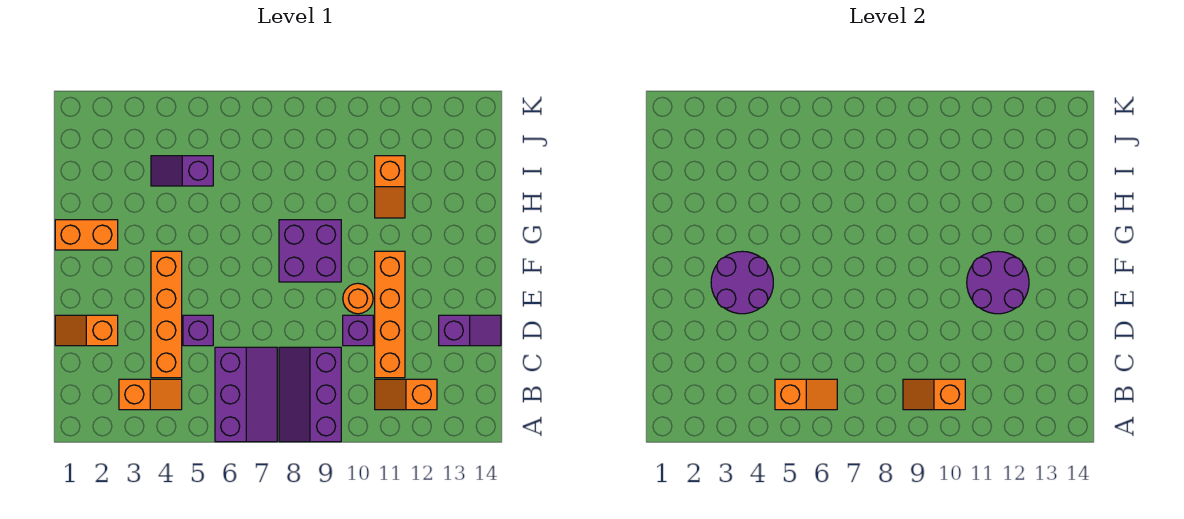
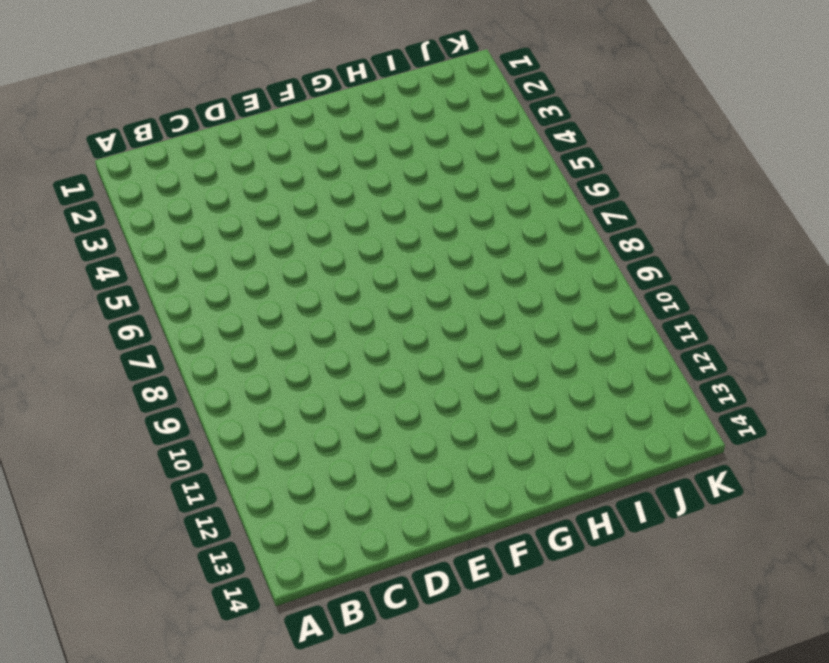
none -> purple 2x3 slope [215,347,277,442]
none -> purple 2x3 slope [279,347,341,442]
none -> orange 1x2 slope [119,379,182,410]

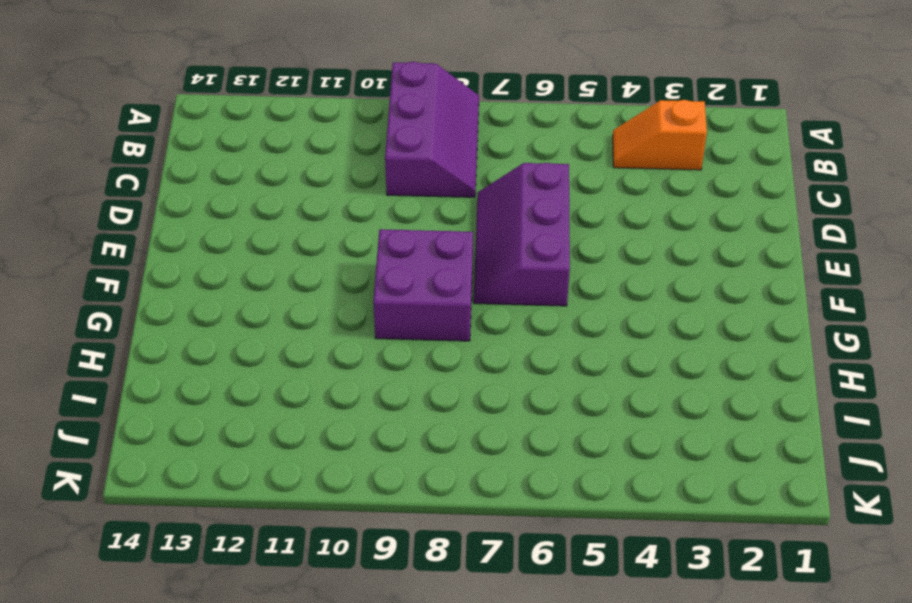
purple 2x3 slope [474,163,570,306] -> purple 2x3 slope moved to [215,347,277,442]
none -> orange 1x2 slope [375,379,437,410]
none -> orange 1x4 brick [151,251,182,378]
none -> orange 1x4 brick [375,251,405,378]

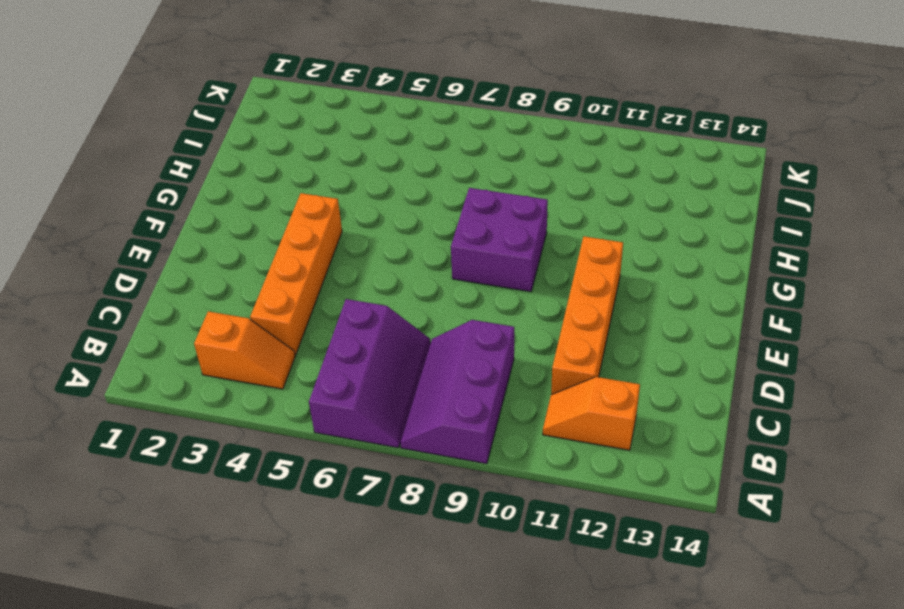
none -> orange 1x2 slope [55,315,118,346]
none -> purple 1x1 brick [183,315,213,346]
none -> purple 1x1 brick [343,315,373,346]

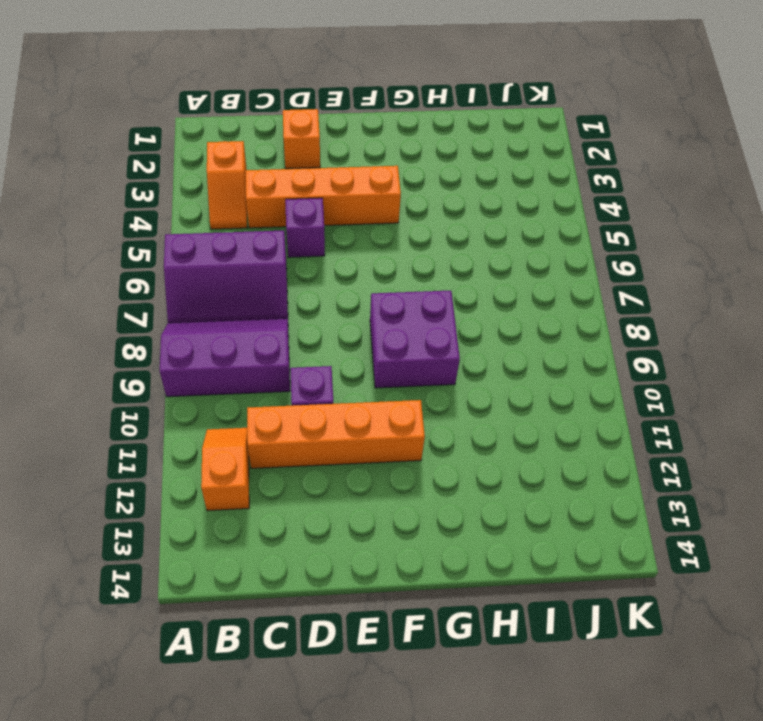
none -> purple 1x2 slope [439,315,501,346]
none -> orange 1x1 round brick [343,283,373,314]
none -> orange 1x2 brick [55,220,118,250]

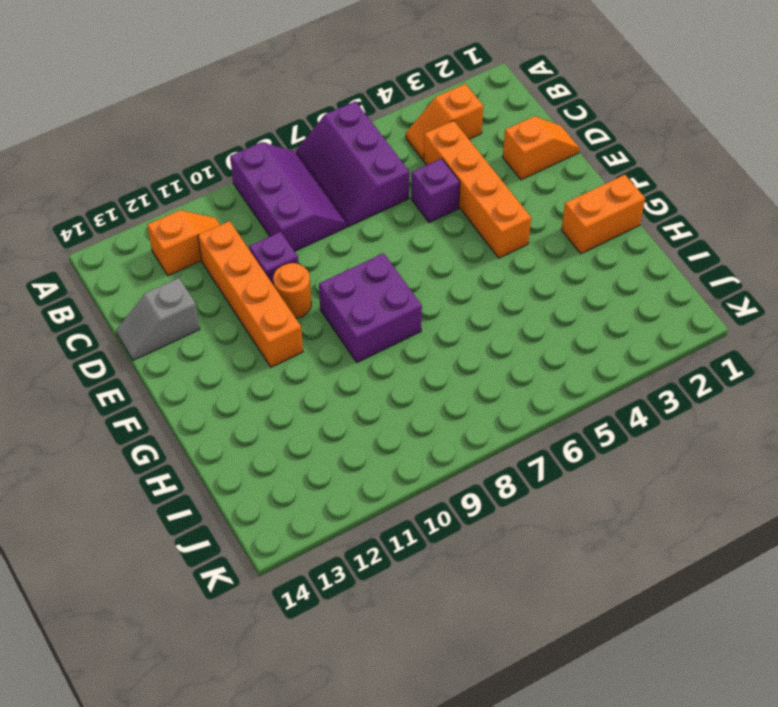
grey 1x2 slope [116,278,200,360] -> purple 1x2 slope [439,315,501,346]
none -> orange 1x2 slope [375,156,405,218]
none -> purple 1x2 slope [151,156,213,186]
none -> orange 1x2 slope [775,379,837,410]

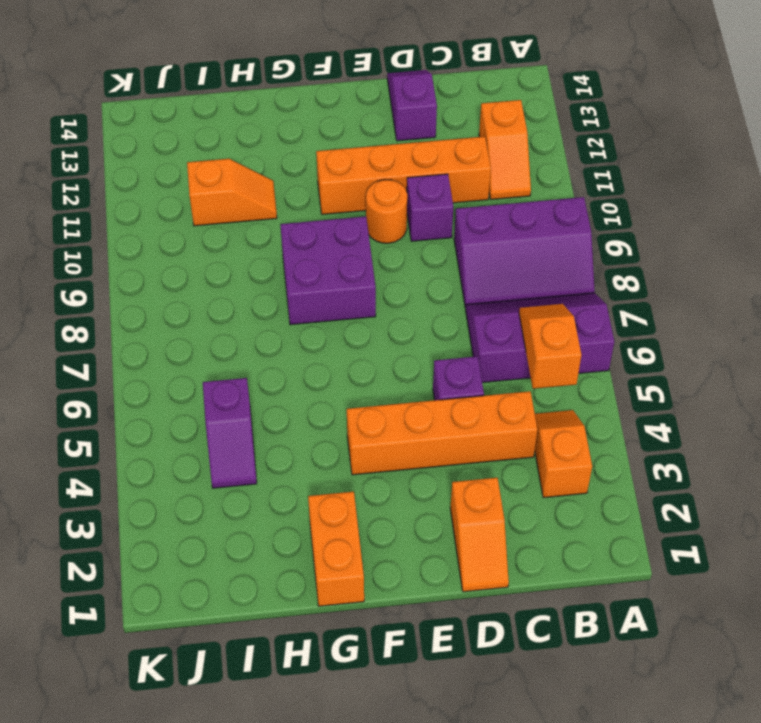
none -> orange 1x2 slope [903,379,965,410]
none -> purple 2x2 round brick [711,251,773,314]
none -> purple 2x2 round brick [967,251,1029,314]

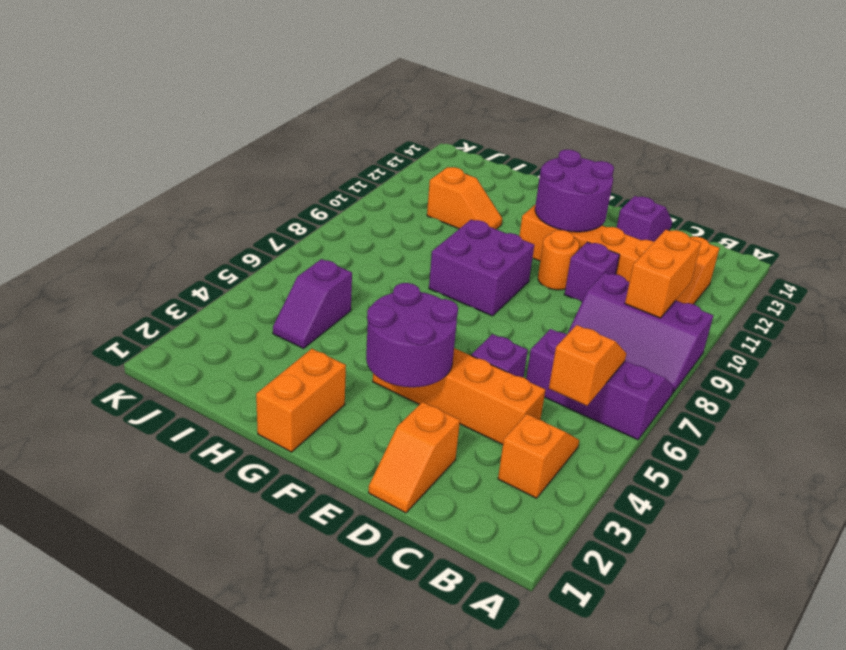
orange 1x2 brick [625,230,701,318] -> orange 1x2 slope [903,379,965,410]

